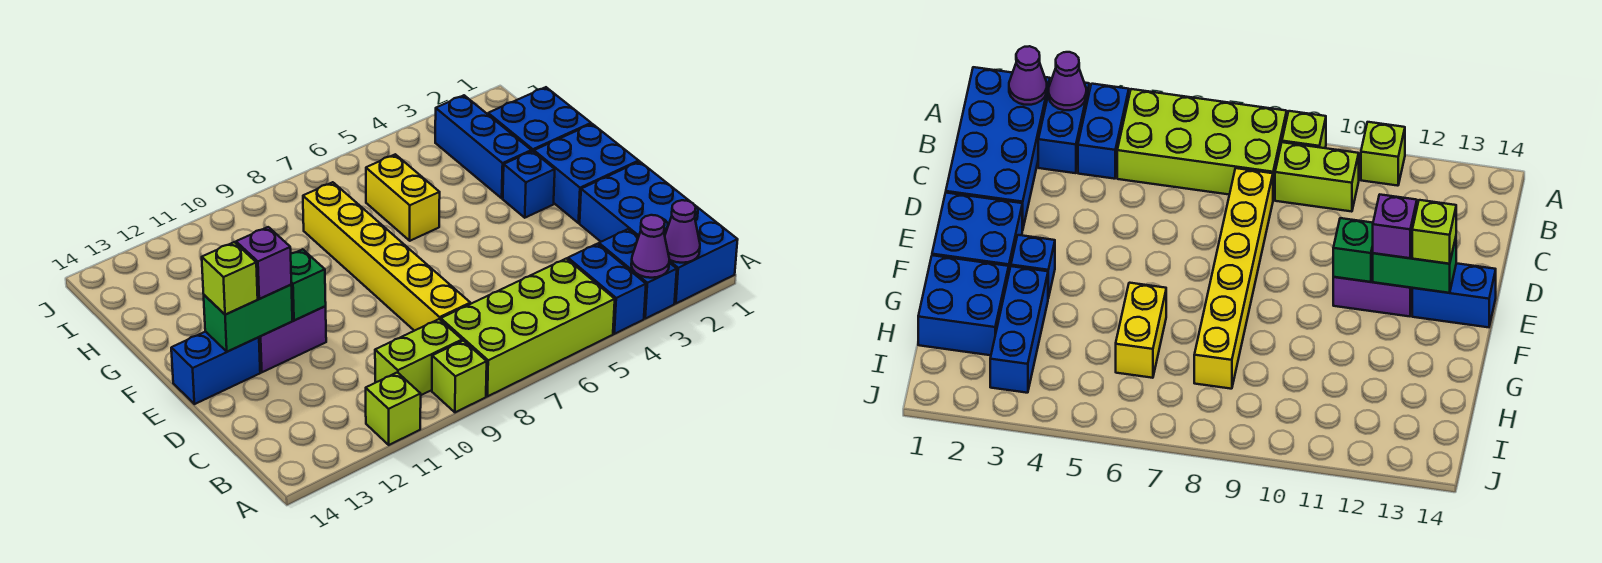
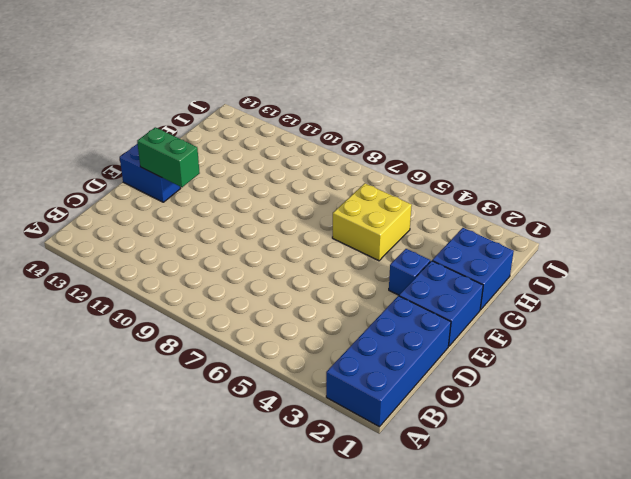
yellow 2x2 brick [332,183,412,261] -> yellow 1x2 brick [366,154,440,241]
none -> blue 1x2 brick [599,229,677,319]
none -> blue 1x2 brick [568,244,646,334]
none -> lime 2x4 brick [441,258,615,396]

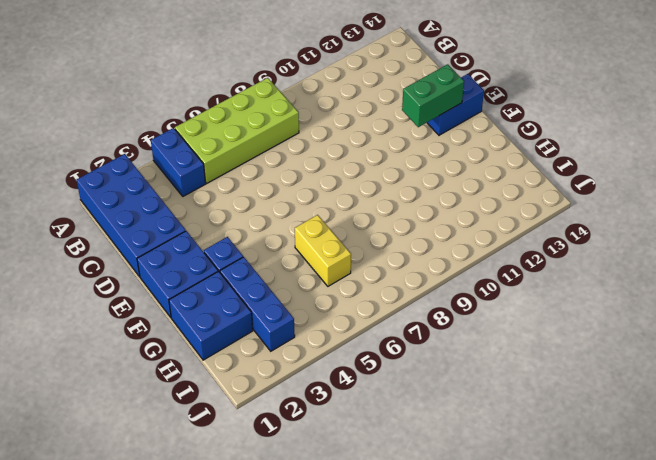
none -> blue 1x2 brick [599,229,677,319]
none -> lime 1x1 brick [432,341,487,412]
none -> lime 1x1 brick [366,372,421,445]

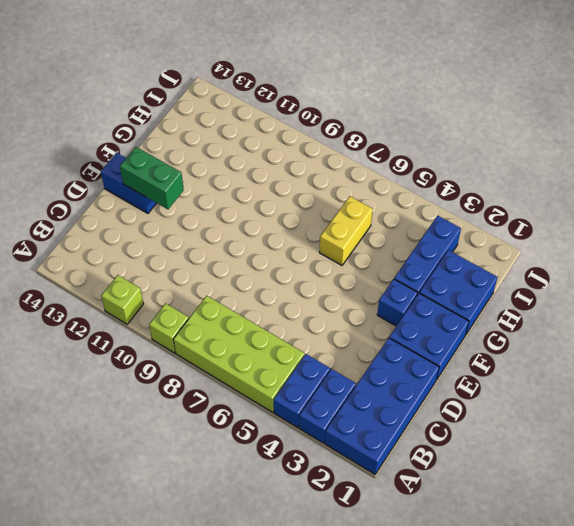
none -> lime 1x2 brick [375,319,462,395]
none -> yellow 1x6 brick [303,182,470,331]
none -> purple 1x2 brick [259,306,326,372]

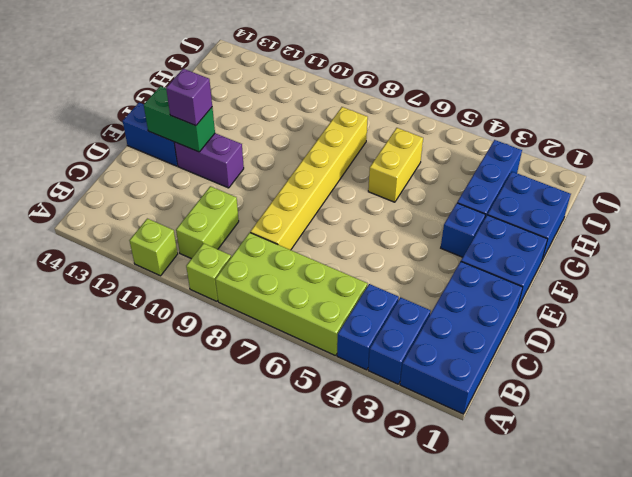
lime 1x2 brick [176,186,239,259] -> lime 1x2 brick turned to [375,319,462,395]
none -> purple 1x1 cone [665,200,700,263]
none -> purple 1x1 cone [631,215,670,278]
none -> green 1x1 brick [291,249,326,321]

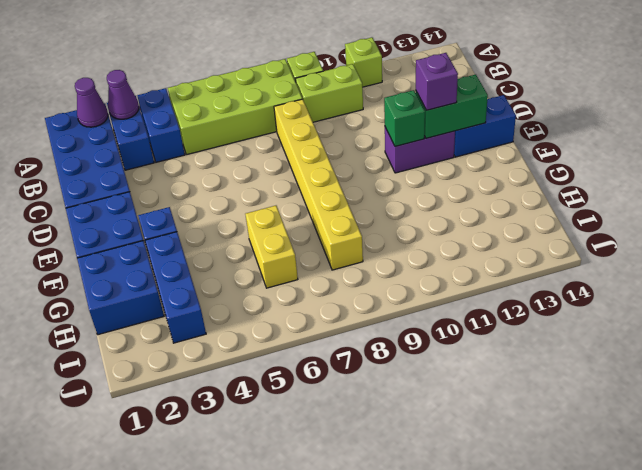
none -> lime 1x1 brick [202,242,258,315]

